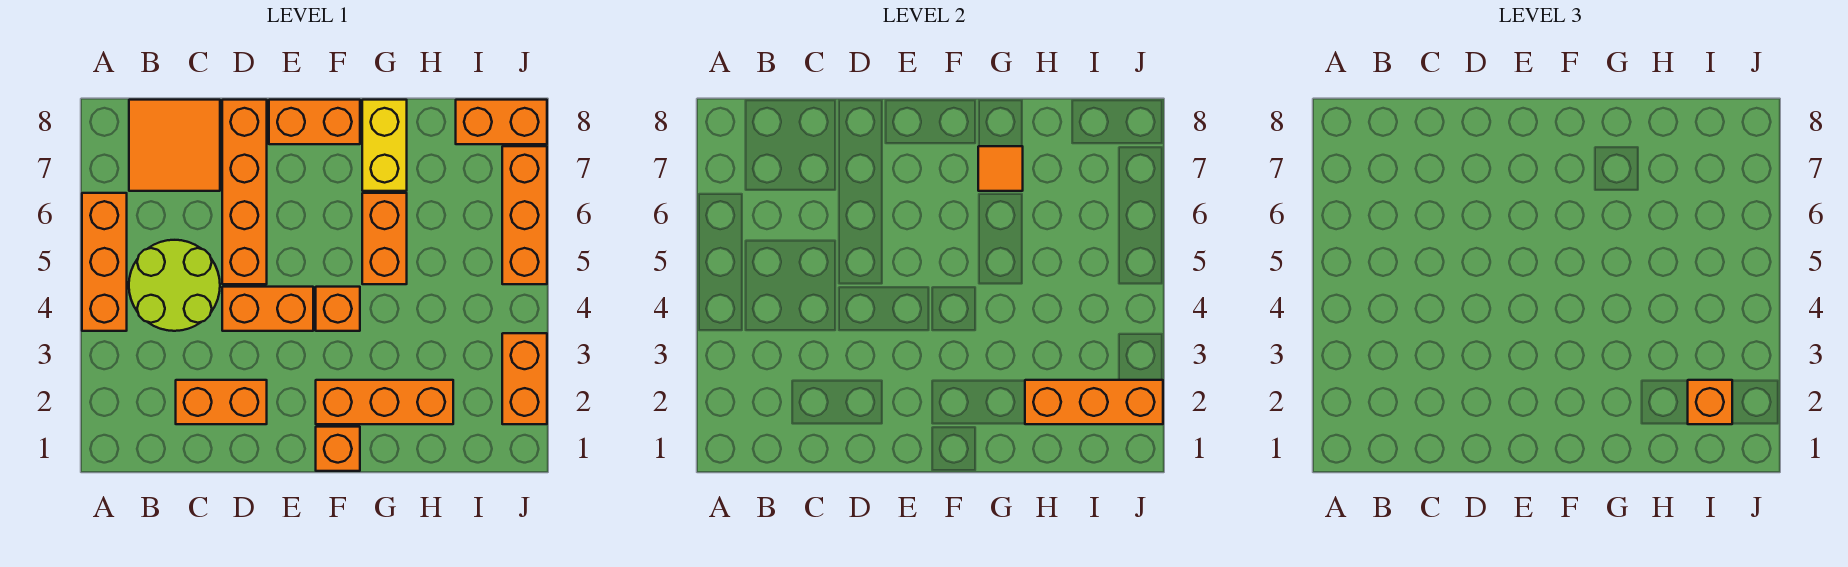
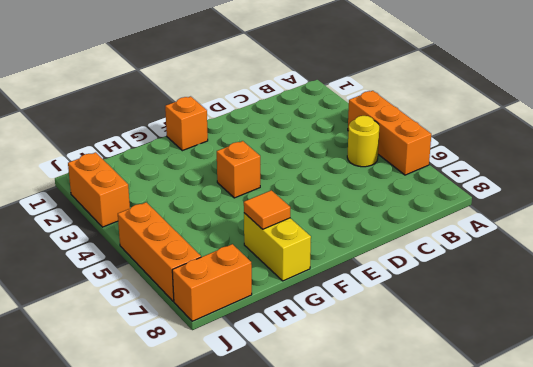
yellow 1x1 round brick [347,116,379,167] -> lime 2x2 round brick [129,240,220,331]
none -> orange 2x2 tile [129,100,220,191]
none -> orange 1x2 brick [176,380,267,424]
none -> orange 1x2 brick [222,287,313,331]

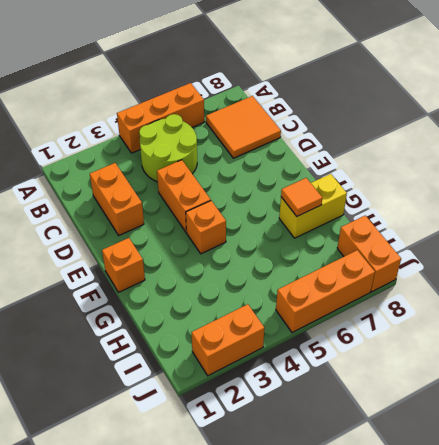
none -> orange 1x4 brick [222,100,267,284]
none -> orange 1x2 brick [269,100,360,144]
none -> orange 1x3 brick [316,380,453,424]

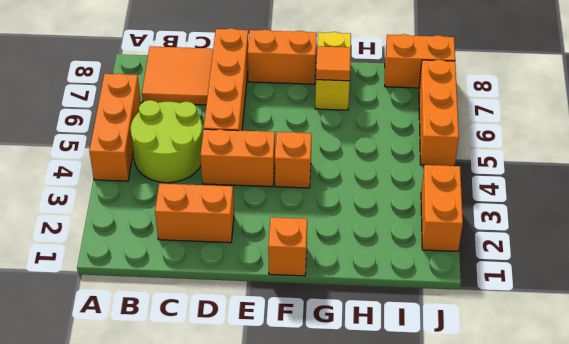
none -> orange 1x3 brick [316,380,453,424]
none -> orange 1x2 brick [362,193,407,284]
none -> orange 1x3 brick [1025,380,1163,424]

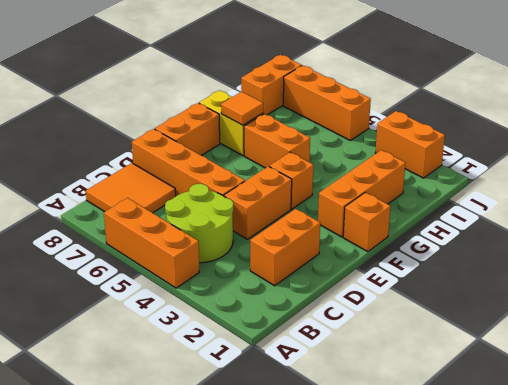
none -> orange 1x3 brick [1025,380,1163,424]
none -> orange 1x1 brick [1688,380,1732,424]

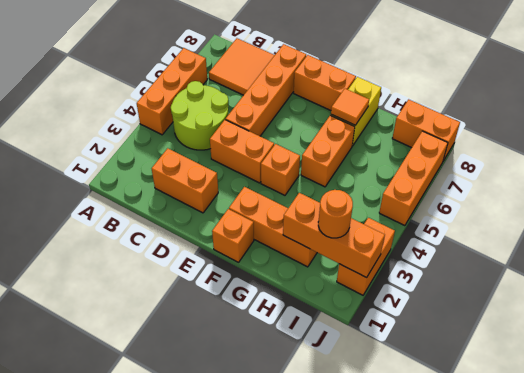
orange 1x1 round brick [318,190,353,238] -> orange 1x1 brick [1688,380,1732,424]

